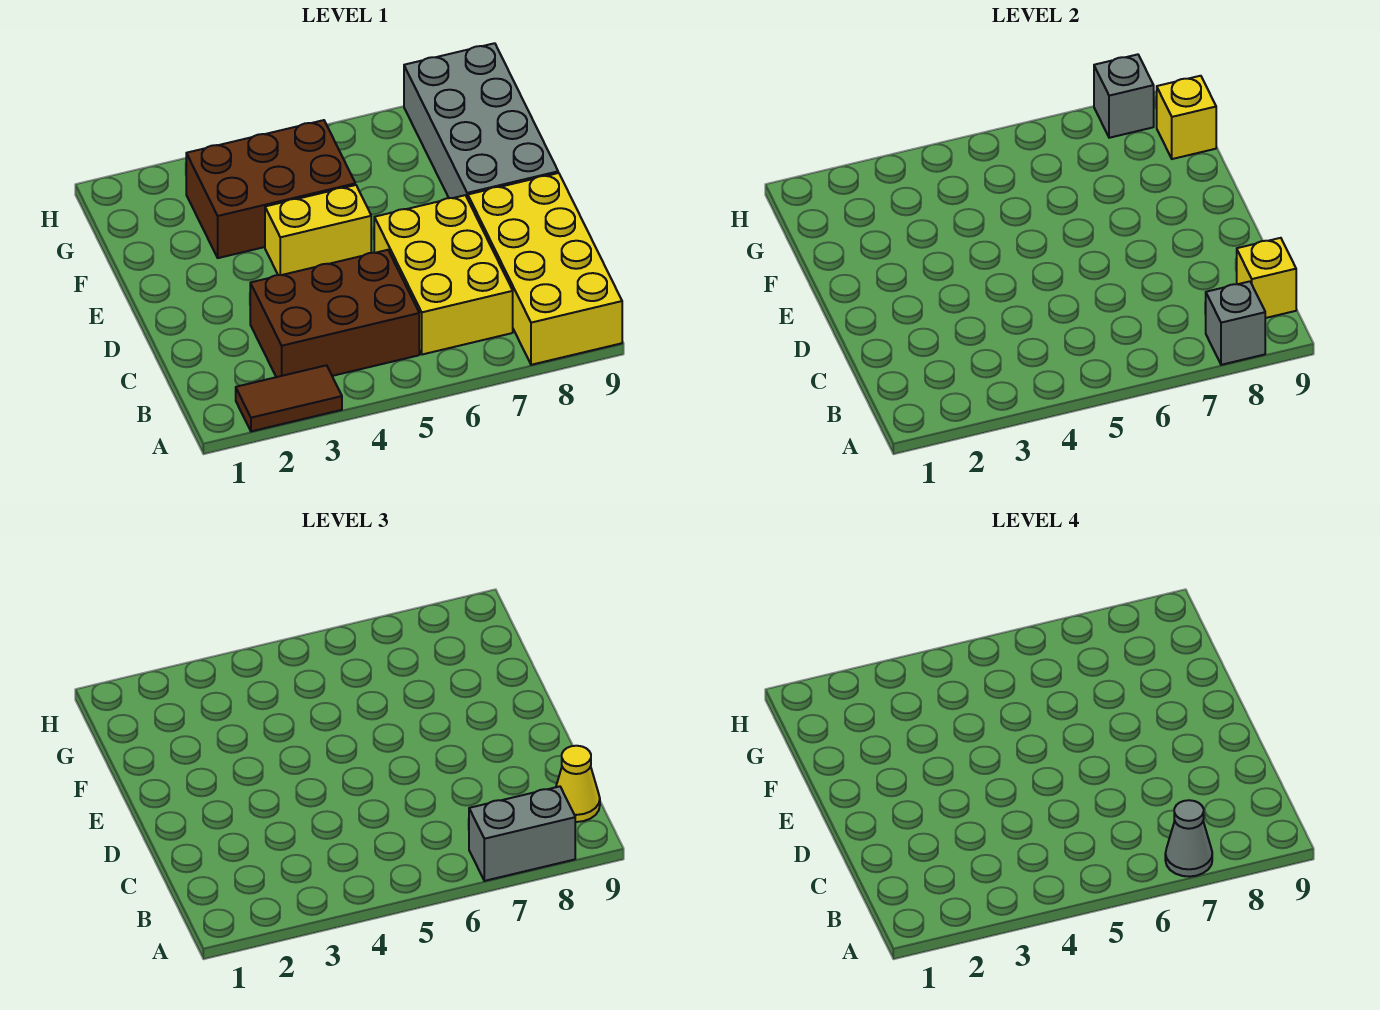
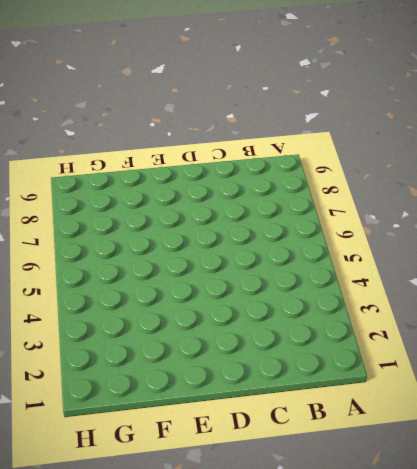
none -> brown 1x2 tile [236,365,342,431]
none -> yellow 2x4 brick [468,173,622,365]
none -> brown 2x3 brick [250,250,419,377]

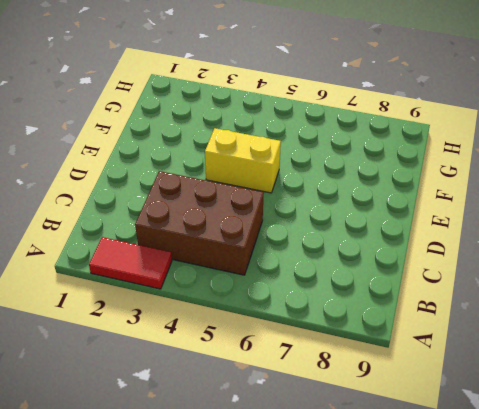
red 1x2 tile [89,237,172,289] -> brown 1x2 tile [236,365,342,431]
none -> yellow 2x4 brick [468,173,622,365]
none -> yellow 2x3 brick [374,195,513,354]
none -> grey 2x4 brick [404,43,558,199]

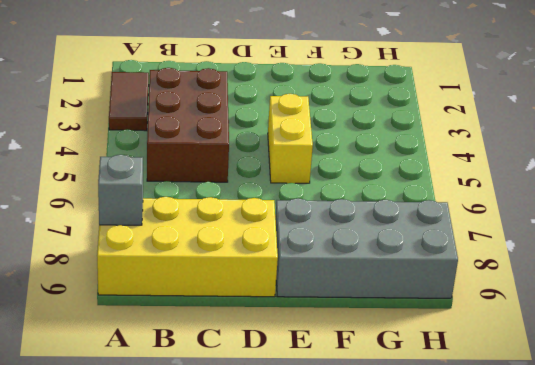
none -> yellow 2x3 brick [374,195,513,354]
none -> brown 2x3 brick [186,120,355,258]
none -> yellow 1x1 brick [1237,238,1296,318]

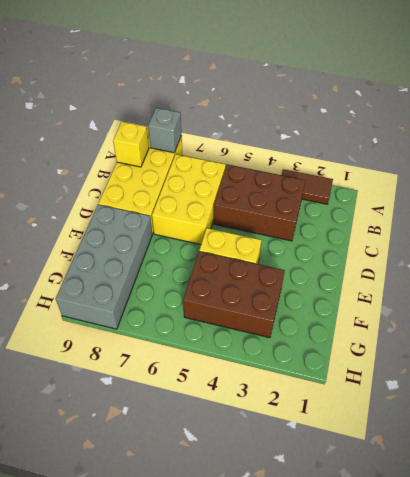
none -> yellow 1x1 brick [1157,76,1216,159]
none -> grey 1x1 brick [1094,54,1154,138]
none -> grey 1x2 brick [469,786,575,881]

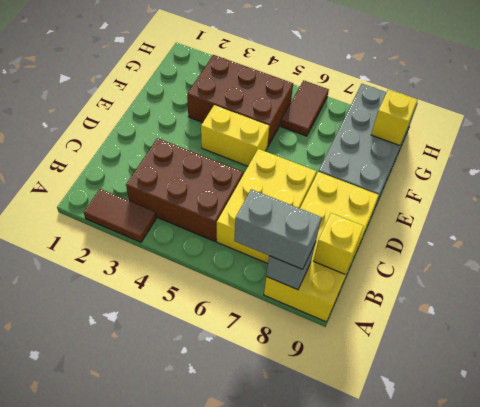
brown 1x2 tile [281,80,329,136] -> none
none -> grey 1x1 brick [1094,54,1154,138]
none -> yellow 1x1 cone [556,746,600,822]
none -> grey 1x1 cone [1165,800,1212,877]

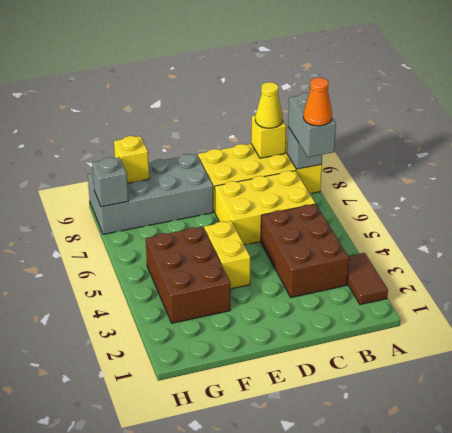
orange 1x1 cone [303,78,332,126] -> grey 1x1 cone [1165,800,1212,877]

